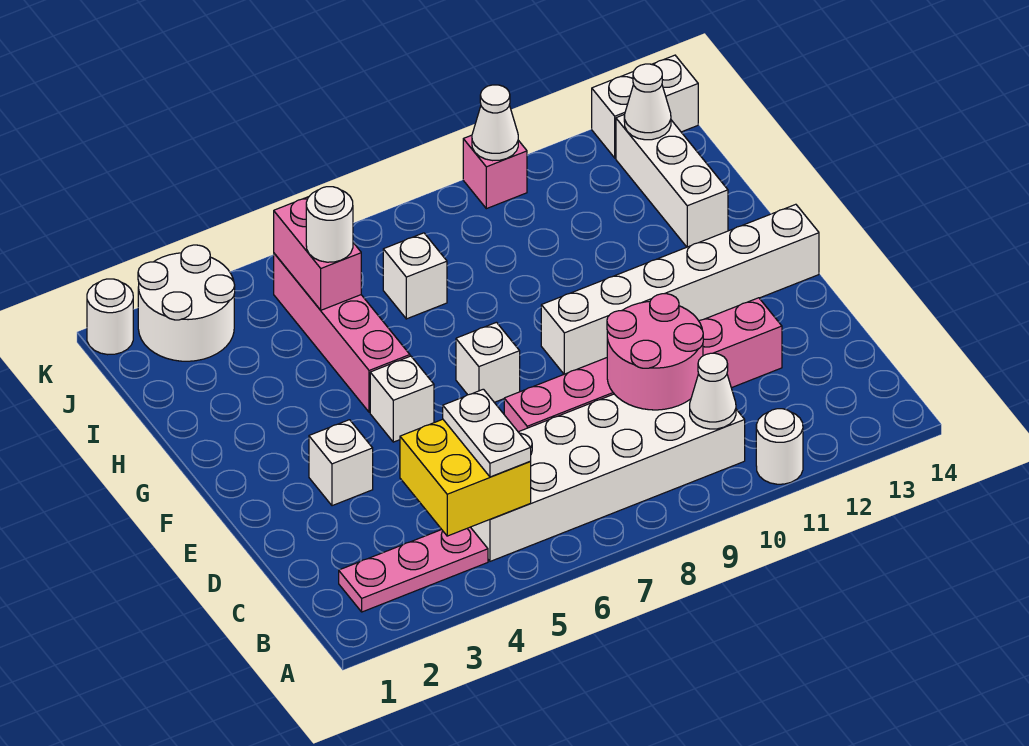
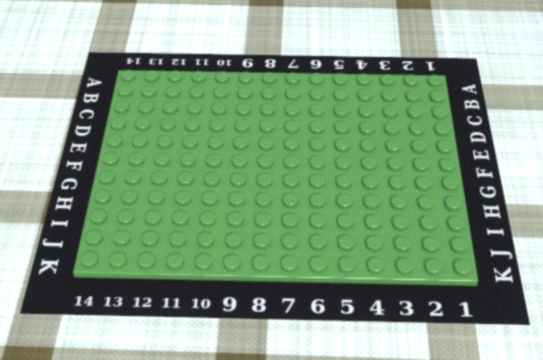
none -> white 1x1 round brick [756,409,803,484]
none -> pink 1x3 plate [339,527,488,612]
none -> white 2x6 brick [471,394,745,561]

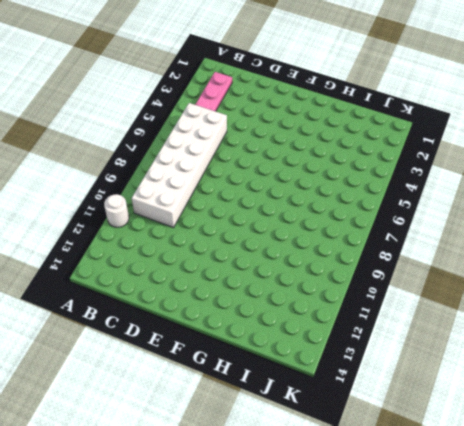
none -> pink 1x6 brick [504,298,782,432]
none -> white 1x1 brick [309,420,373,506]
none -> white 1x1 brick [370,356,434,442]

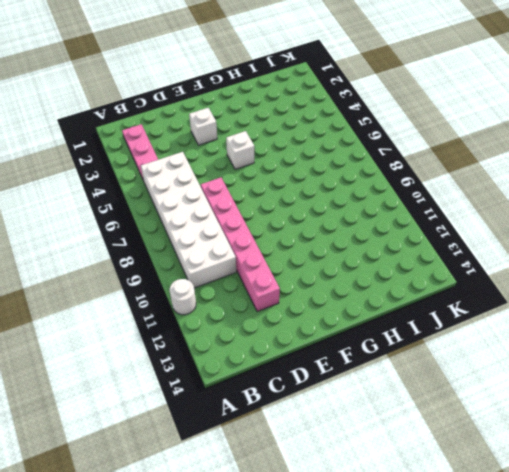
none -> white 1x1 brick [456,322,520,402]
none -> white 1x6 brick [541,204,819,374]
none -> pink 1x4 brick [274,254,410,412]

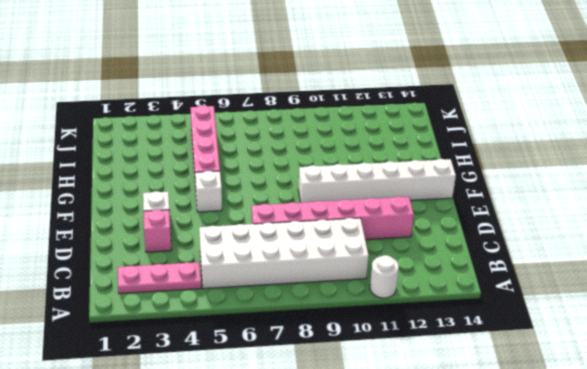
pink 1x1 brick [144,210,172,252] -> pink 1x1 brick moved to [463,135,527,209]
none -> white 1x1 brick [456,322,520,402]
none -> white 1x3 brick [616,115,728,247]
none -> white 1x1 brick [383,233,447,319]

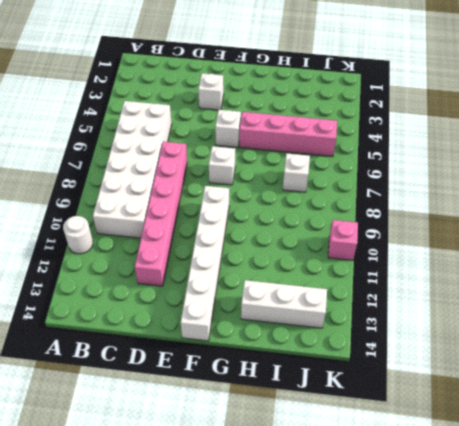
none -> pink 1x3 plate [339,527,488,612]
none -> white 2x2 round brick [138,245,235,361]
none -> white 1x1 round brick [87,279,133,355]

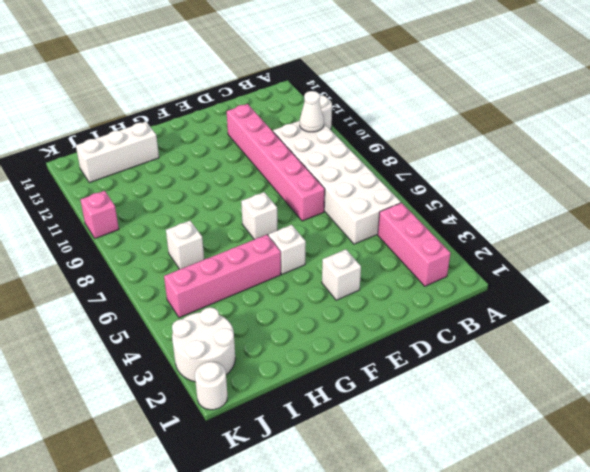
pink 1x3 brick [378,203,450,286] -> pink 1x3 plate [339,527,488,612]
none -> white 1x6 brick [541,204,819,374]
none -> white 1x2 brick [592,55,698,158]
none -> yellow 2x2 brick [400,419,531,536]

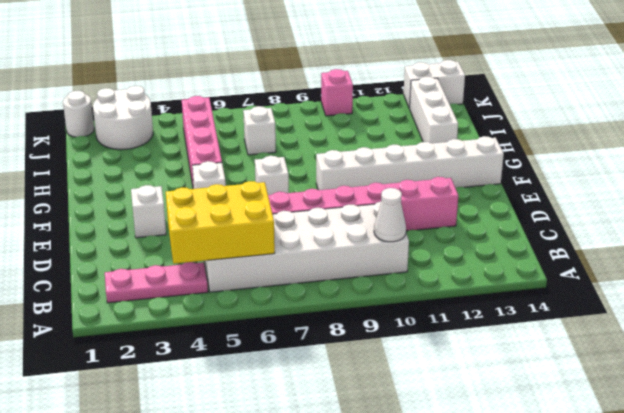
yellow 2x3 brick [166,181,275,264] -> yellow 2x2 brick [400,419,531,536]
none -> white 1x1 round brick [756,409,803,484]
none -> pink 2x2 round brick [607,294,703,410]
none -> pink 1x2 brick [274,197,361,310]

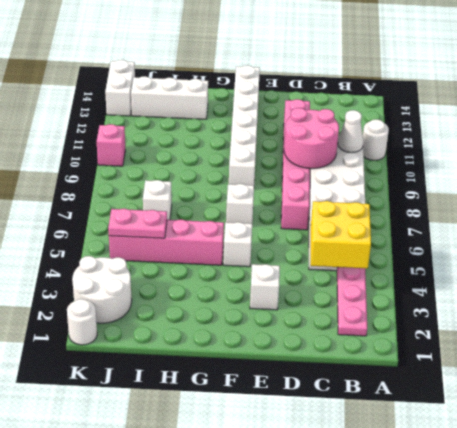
pink 1x2 plate [108,209,167,238] -> pink 1x2 brick [274,197,361,310]
none -> white 1x1 cone [624,64,671,140]
none -> white 1x1 cone [472,85,518,161]
none -> white 1x2 plate [443,389,531,477]

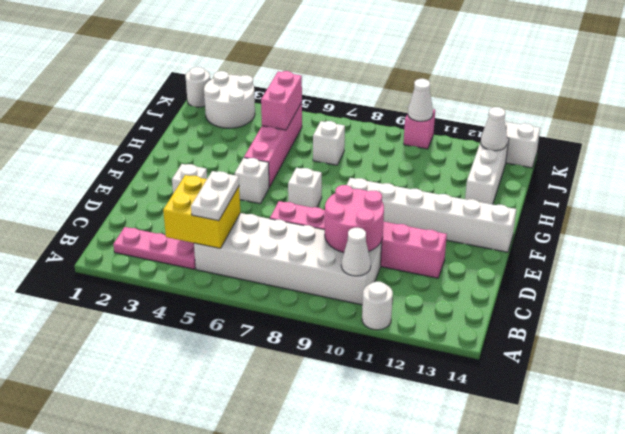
none -> white 1x1 round brick [306,187,353,262]

